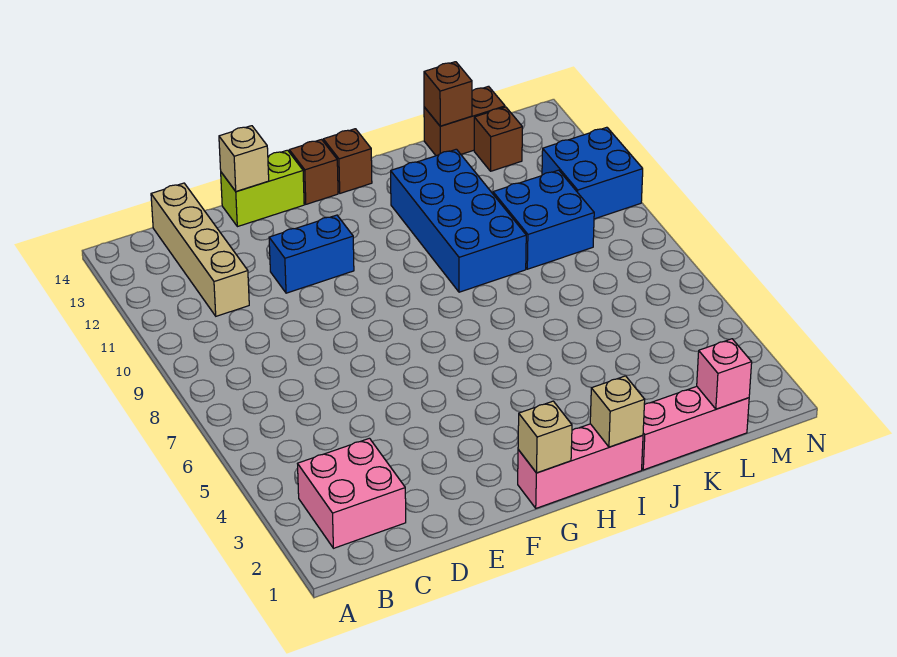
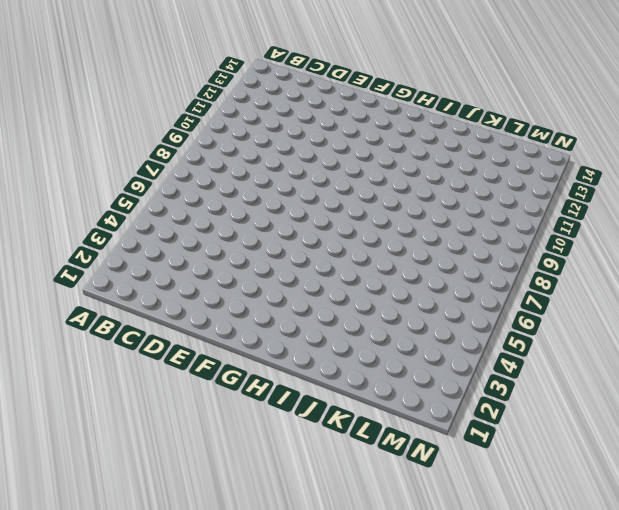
none -> pink 2x2 brick [298,438,406,548]
none -> tan 1x4 brick [151,183,249,316]
none -> blue 1x2 brick [269,215,354,293]

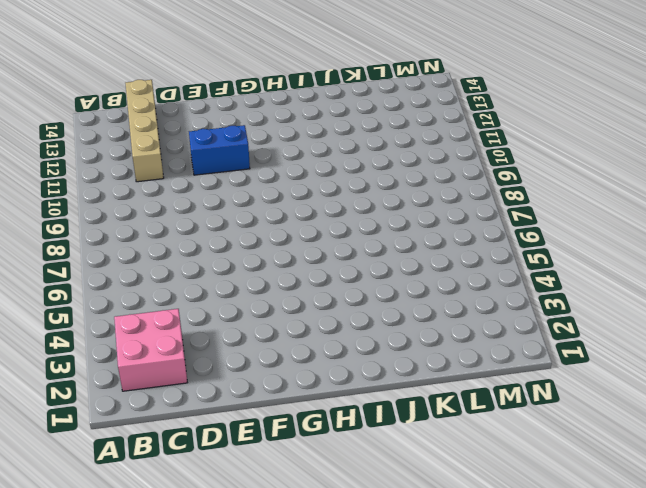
none -> lime 1x2 brick [221,150,304,227]
none -> pink 1x3 brick [518,424,643,508]
none -> brown 1x1 brick [289,140,338,204]

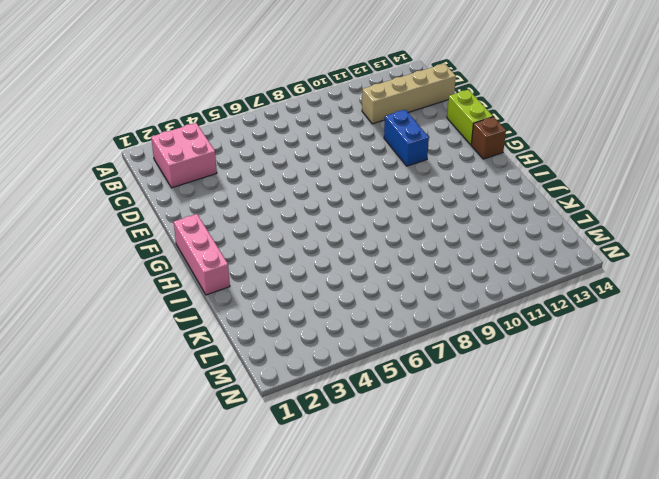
none -> brown 1x1 brick [323,129,372,193]
none -> blue 2x4 brick [391,149,526,292]
none -> pink 1x3 brick [642,386,749,470]

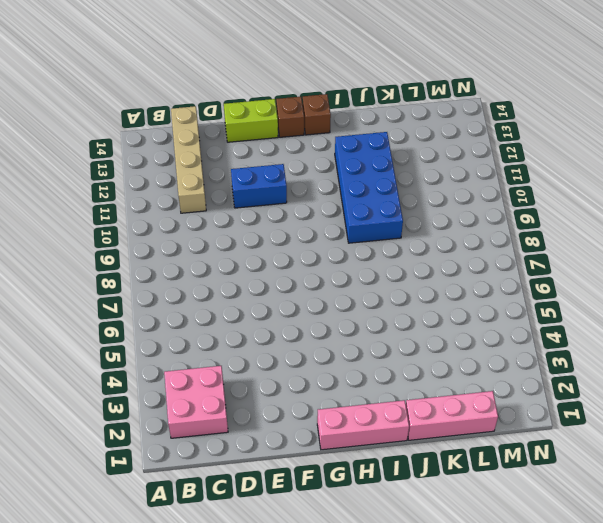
none -> blue 2x2 brick [493,170,594,269]
none -> brown 1x2 brick [424,86,505,156]
none -> brown 1x1 brick [474,107,522,171]

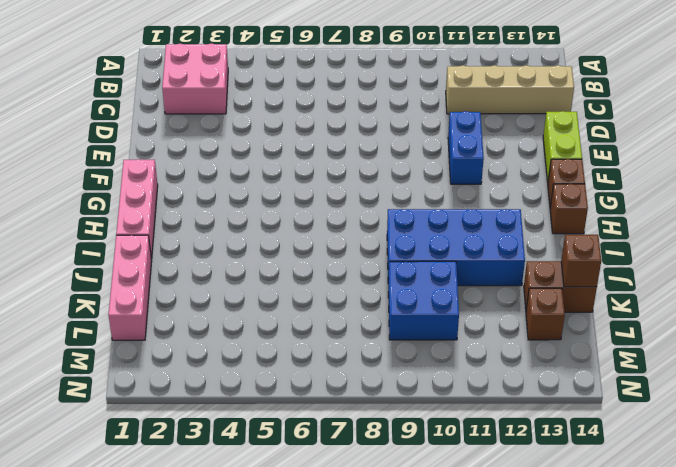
brown 1x2 brick [524,261,597,312] -> brown 1x2 brick turned to [424,86,505,156]
none -> blue 2x2 brick [542,127,643,219]
none -> tan 1x1 brick [219,126,269,192]
none -> tan 1x1 brick [518,401,572,473]

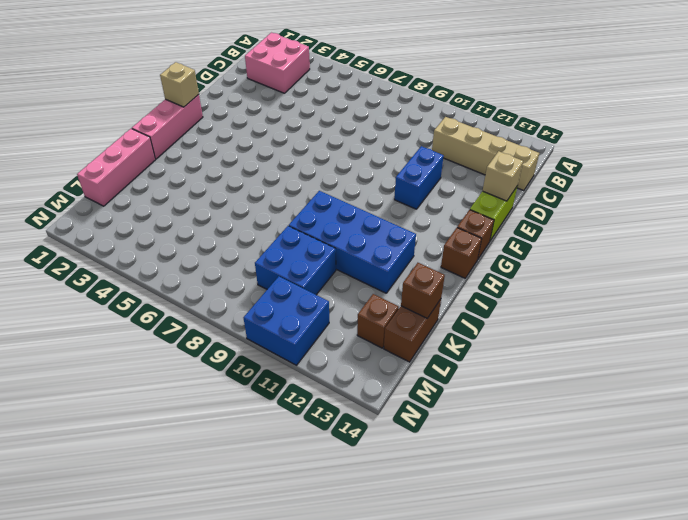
none -> tan 1x1 brick [590,376,645,447]
none -> pink 1x1 brick [697,339,752,409]

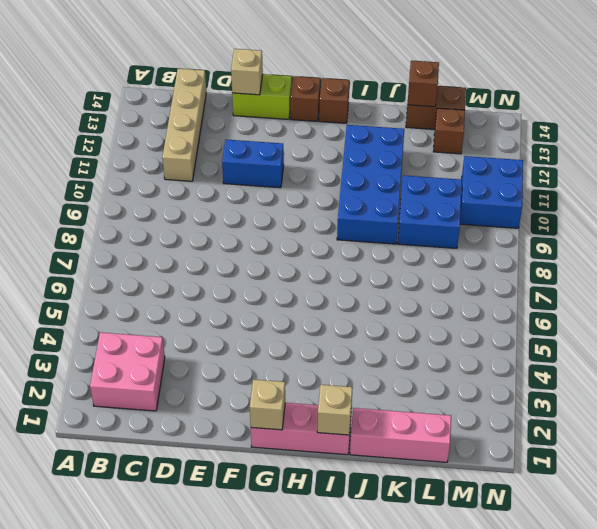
none -> pink 1x1 brick [697,339,752,409]

